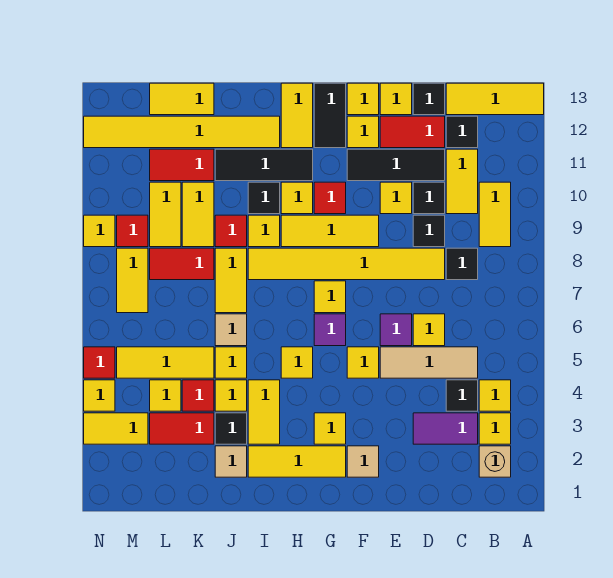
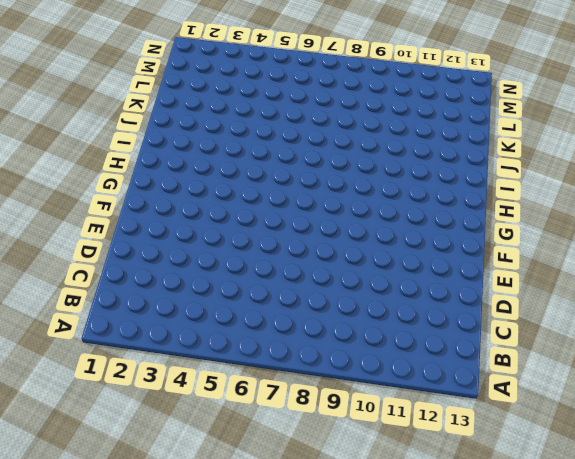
none -> yellow 1x3 tile [446,83,544,115]
none -> tan 1x1 brick [479,446,511,477]
none -> yellow 1x1 tile [479,413,511,444]
none -> yellow 1x1 tile [479,380,511,411]

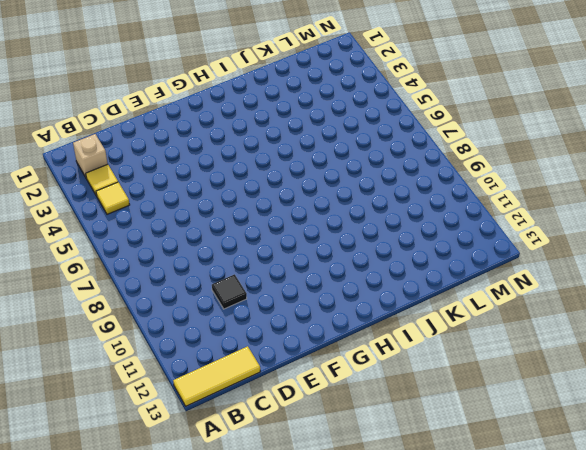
none -> yellow 1x2 tile [479,182,511,247]
none -> purple 1x2 tile [413,413,478,444]
none -> black 1x1 tile [446,380,478,411]
none -> tan 1x3 tile [380,347,478,378]

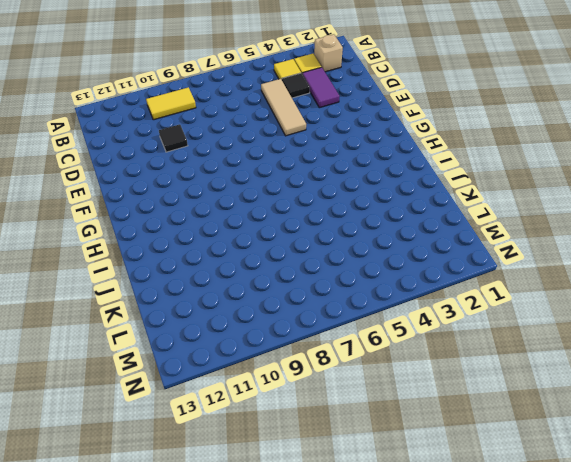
none -> yellow 1x3 tile [446,83,544,115]
none -> black 1x1 tile [446,248,478,280]
none -> yellow 1x2 tile [446,149,478,214]
none -> black 1x1 tile [446,116,478,148]

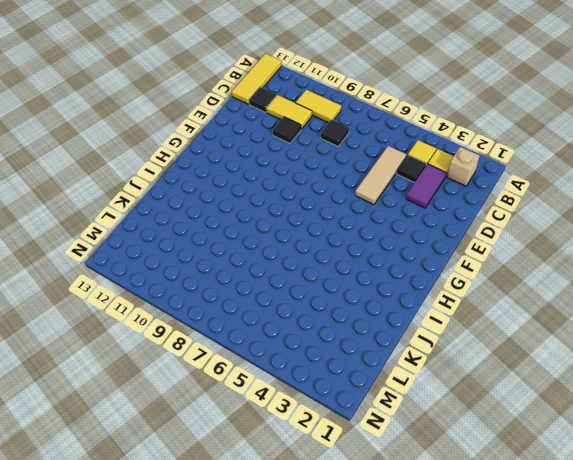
none -> yellow 1x1 tile [413,314,445,346]
none -> yellow 1x6 tile [248,248,445,280]
none -> black 1x1 tile [413,215,445,247]
none -> black 1x3 tile [347,149,445,181]

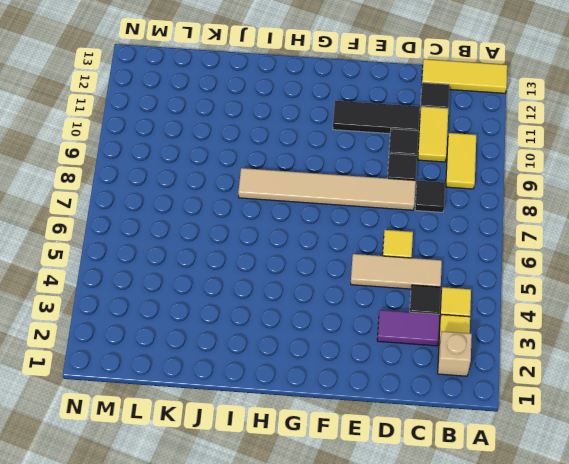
tan 1x6 tile [238,168,416,210] -> yellow 1x6 tile [248,248,445,280]
none -> red 1x2 tile [380,116,445,148]
none -> black 1x1 tile [413,83,445,115]
none -> purple 1x1 tile [380,314,412,346]
none -> yellow 1x1 tile [380,182,412,214]

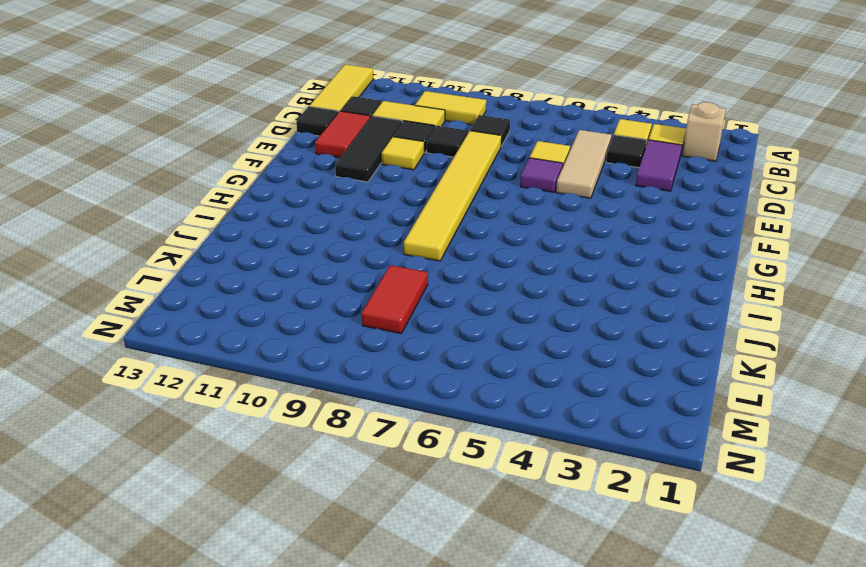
none -> yellow 1x1 tile [380,83,412,115]
none -> tan 1x1 tile [347,446,379,477]
none -> yellow 1x1 tile [347,347,379,378]
none -> yellow 1x3 tile [281,215,379,247]

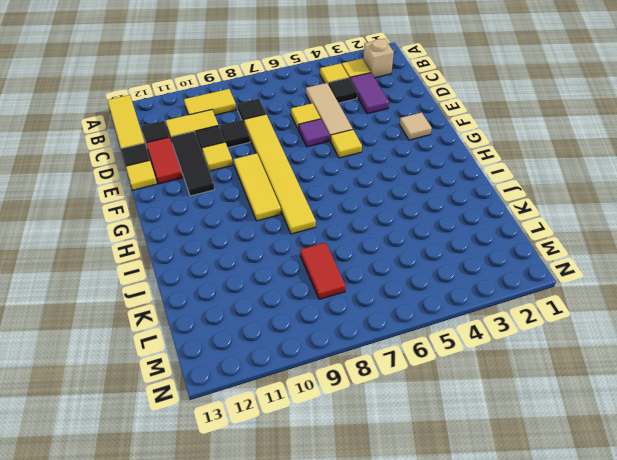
none -> yellow 1x1 tile [347,116,379,148]
none -> yellow 1x1 tile [347,83,379,115]
none -> yellow 1x3 tile [248,446,346,477]
none -> yellow 1x1 tile [314,413,346,444]

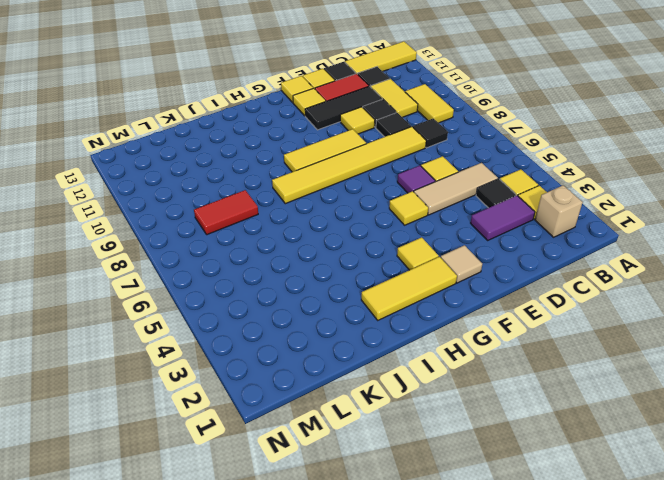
none -> purple 1x1 tile [314,314,346,346]
none -> yellow 1x1 tile [314,281,346,313]
none -> red 1x1 tile [314,182,346,214]
none -> black 1x2 tile [314,83,346,148]

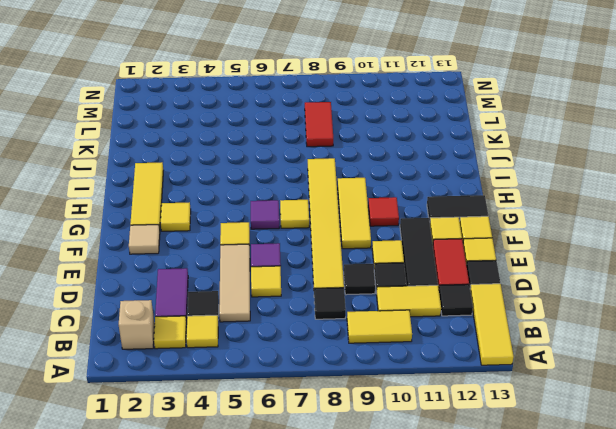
none -> yellow 1x1 tile [281,347,313,378]
none -> yellow 1x1 tile [281,182,313,214]
none -> black 1x3 tile [215,149,313,181]
none -> yellow 1x2 tile [281,83,313,148]

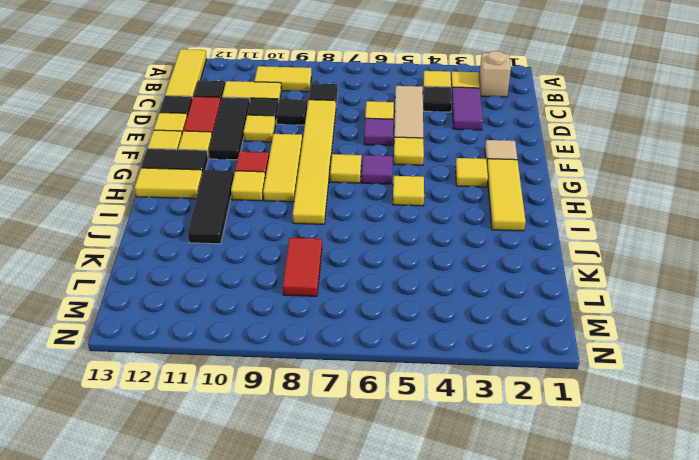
none -> yellow 1x2 tile [248,380,280,444]
none -> yellow 1x1 tile [248,215,280,247]
none -> black 1x1 tile [248,182,280,214]
none -> yellow 1x6 tile [84,116,280,148]

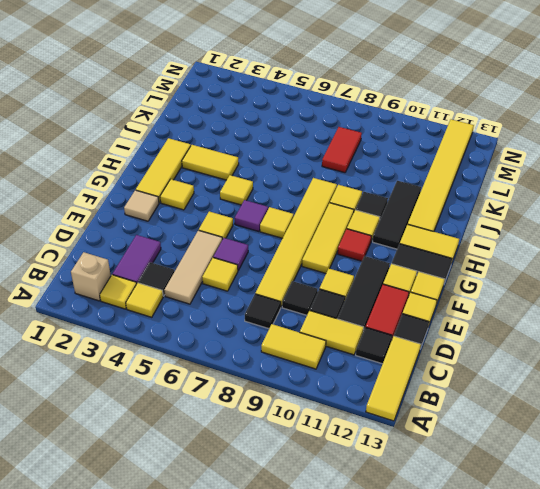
none -> tan 1x1 tile [215,446,247,477]
none -> black 1x1 tile [215,413,247,444]
none -> yellow 1x1 tile [215,380,247,411]
none -> yellow 1x1 tile [215,347,247,378]

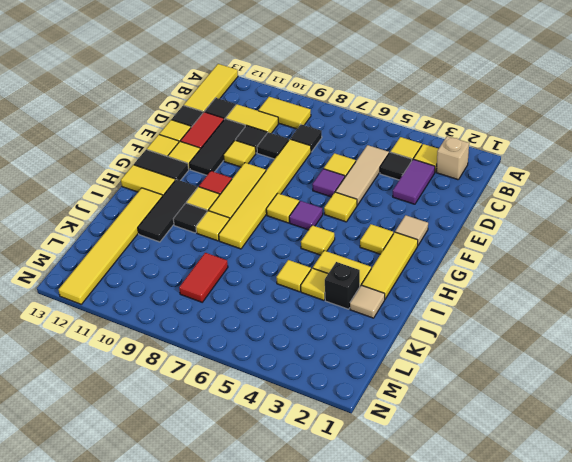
black 1x1 brick [325,262,360,309] -> black 1x1 tile [215,413,247,444]
none -> tan 1x1 tile [215,314,247,346]
none -> yellow 1x2 tile [215,248,247,313]
none -> red 1x1 tile [215,215,247,247]
none -> red 1x2 tile [150,413,214,444]

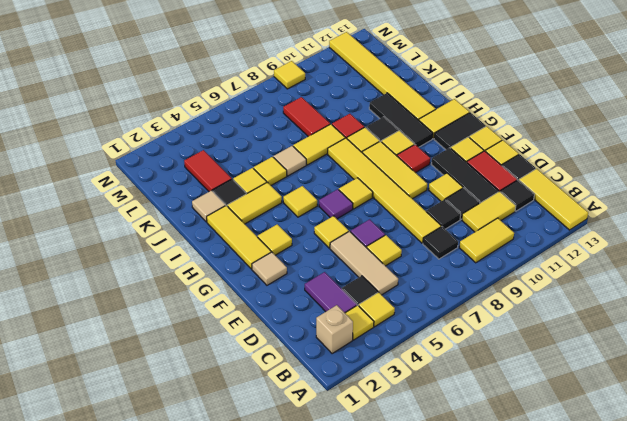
none -> red 1x1 tile [182,380,214,411]
none -> yellow 1x3 tile [117,347,214,378]
none -> yellow 1x2 tile [182,182,214,247]
none -> red 1x2 tile [150,149,214,181]

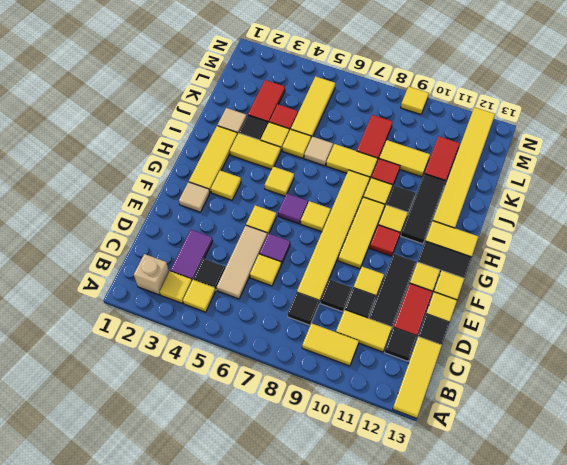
none -> yellow 1x2 tile [150,83,214,115]
none -> yellow 1x1 tile [150,380,181,411]
none -> yellow 1x2 tile [150,182,181,247]
none -> yellow 1x2 tile [84,413,148,444]

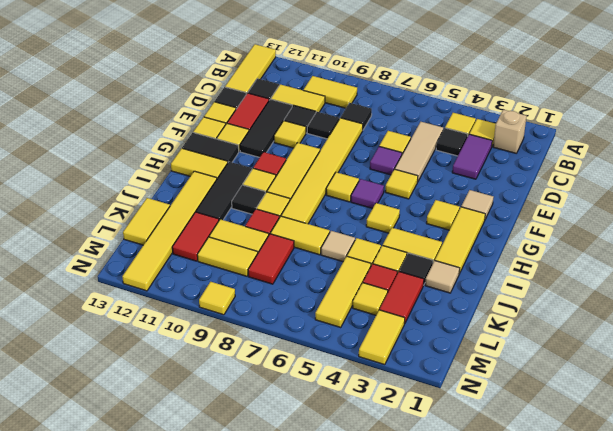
none -> yellow 1x2 tile [117,248,148,313]
none -> red 1x1 tile [117,215,148,247]
none -> yellow 1x1 tile [84,380,115,411]
none -> red 1x1 tile [84,347,115,378]

